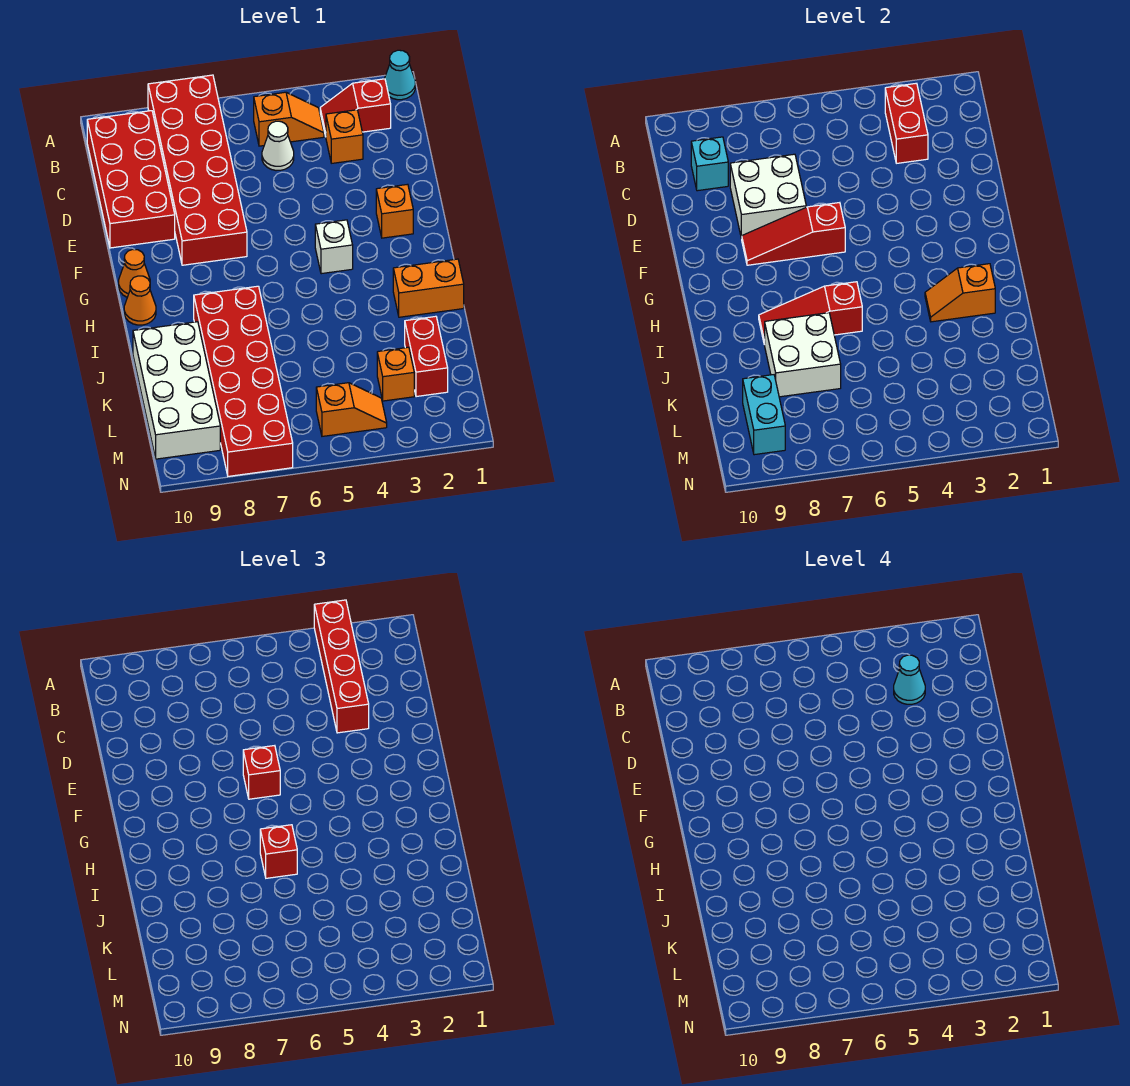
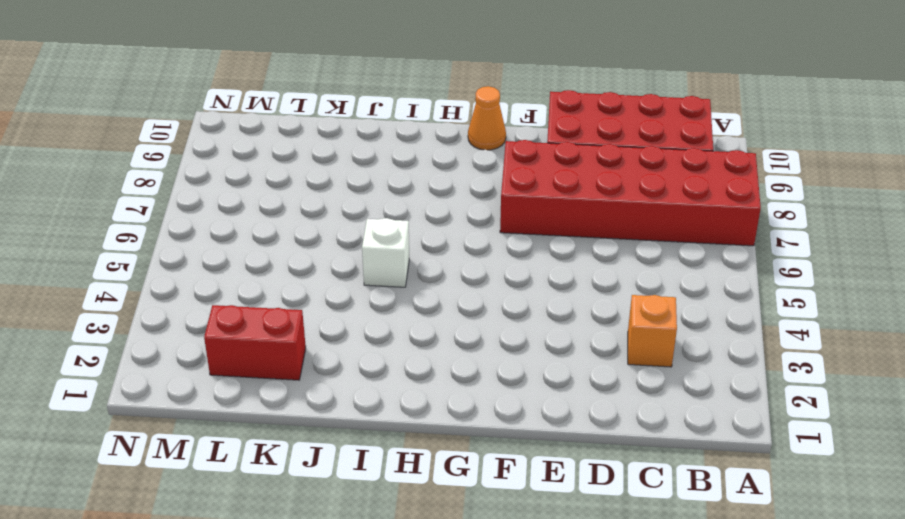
white 1x1 brick [362,218,409,287] -> white 1x1 brick moved to [315,220,353,274]
none -> cyan 1x1 cone [385,50,415,100]
none -> red 1x2 slope [320,79,391,136]
none -> orange 1x2 slope [254,92,324,146]

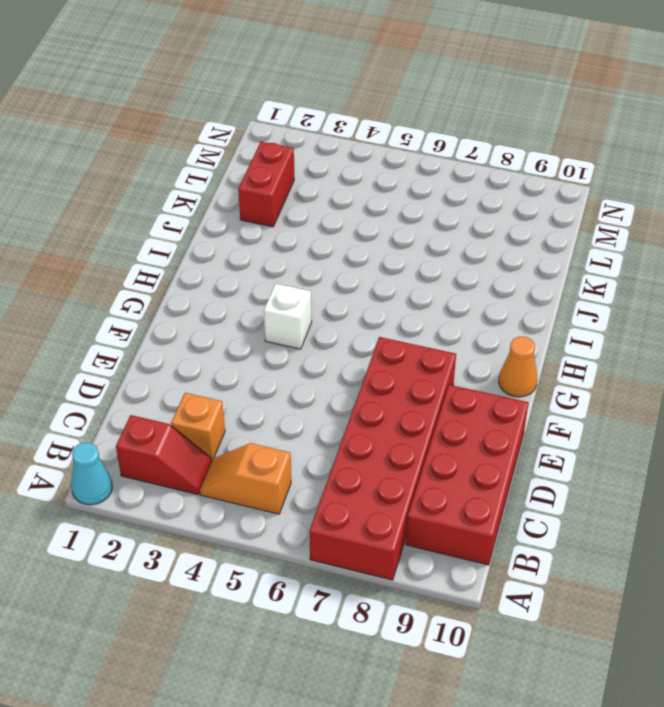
none -> white 1x1 cone [262,121,294,171]
none -> orange 1x1 brick [376,184,413,238]
none -> orange 1x1 cone [124,276,156,325]

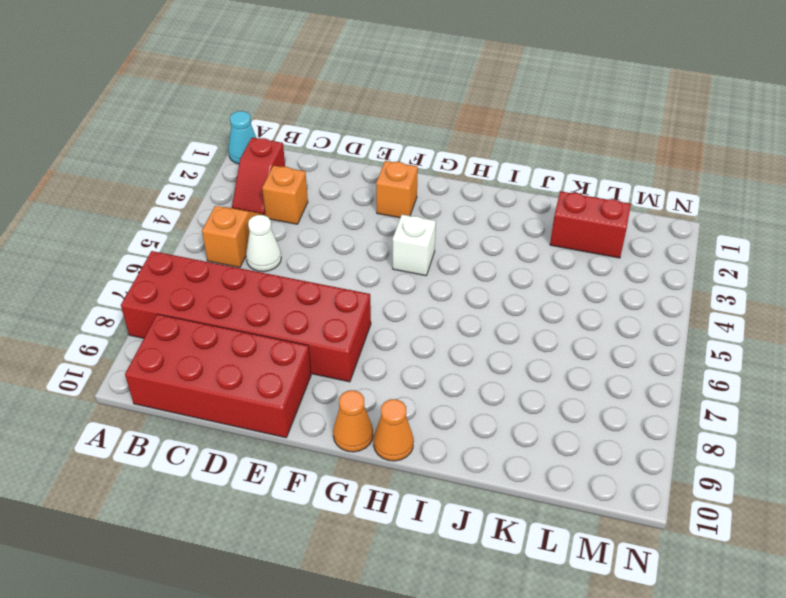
none -> orange 1x2 brick [393,259,464,317]
none -> red 2x6 brick [194,286,293,476]
none -> white 2x4 brick [133,322,220,459]

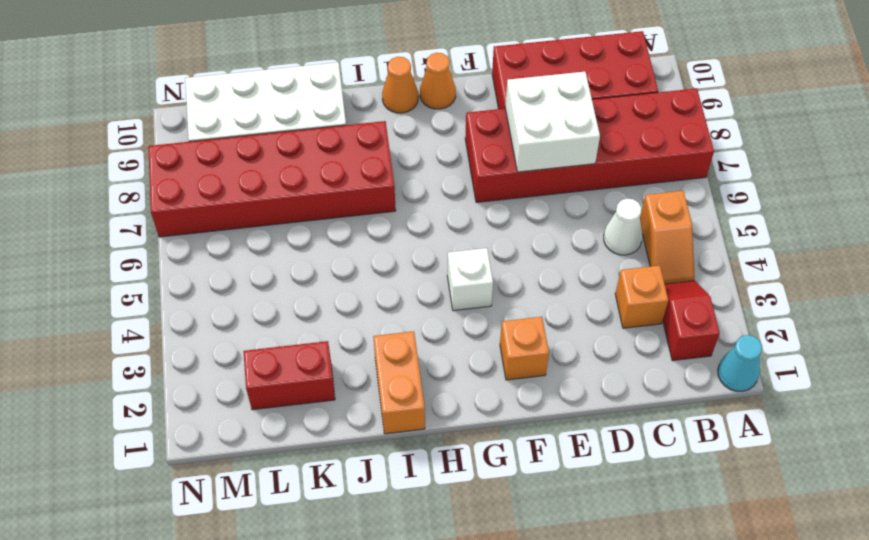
none -> orange 1x1 brick [377,347,414,401]
none -> orange 1x2 slope [316,383,387,436]
none -> red 1x2 brick [885,83,928,163]

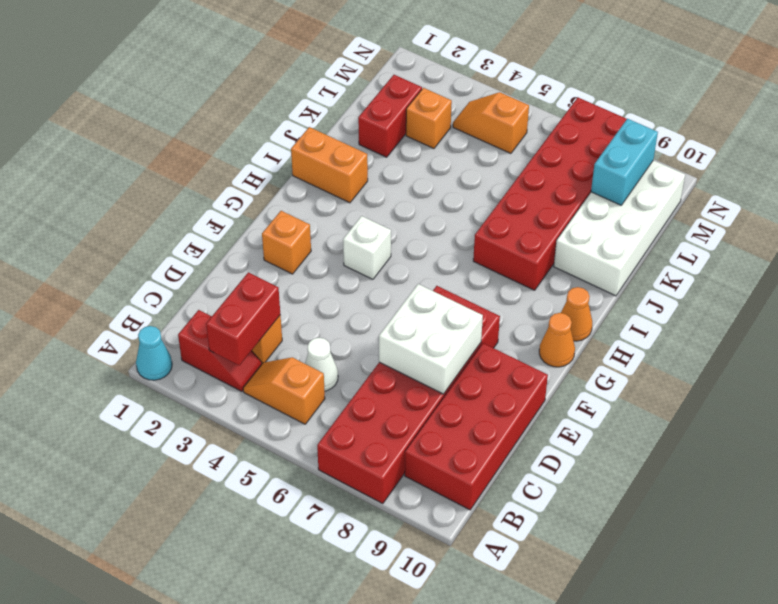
none -> cyan 1x1 brick [691,137,728,191]
none -> red 1x3 slope [742,203,845,265]
none -> orange 1x2 slope [925,264,995,322]

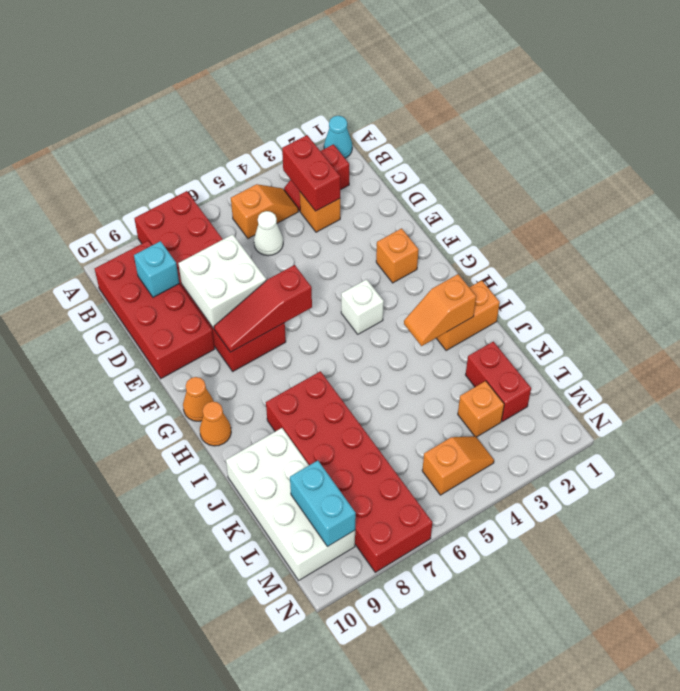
none -> red 1x3 slope [759,282,862,344]
none -> white 2x2 brick [764,313,841,397]
none -> red 1x4 brick [314,600,369,733]

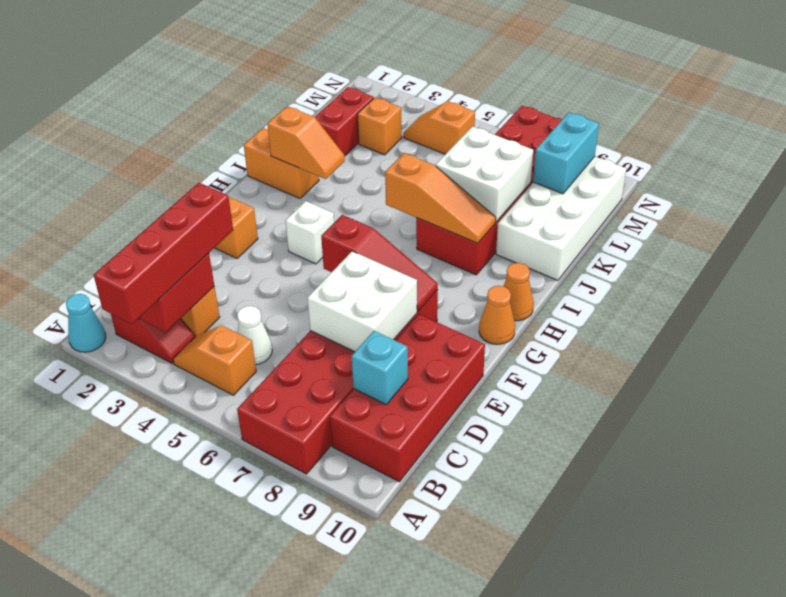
orange 1x3 slope [385,153,496,243] -> red 1x3 slope [759,282,862,344]
none -> red 1x1 brick [243,746,280,799]
none -> red 1x1 brick [260,825,297,878]
none -> cyan 1x1 cone [894,655,925,704]

